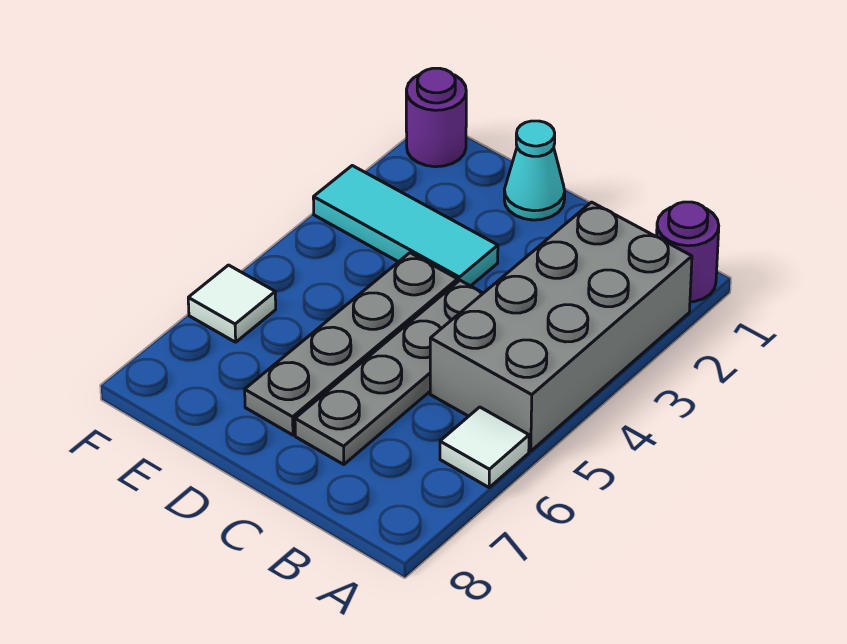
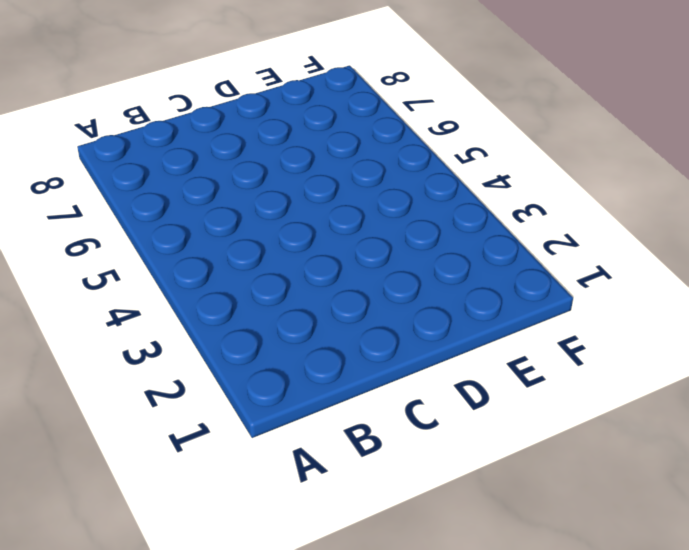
none -> purple 1x1 round brick [657,202,719,302]
none -> grey 2x4 brick [430,202,692,451]

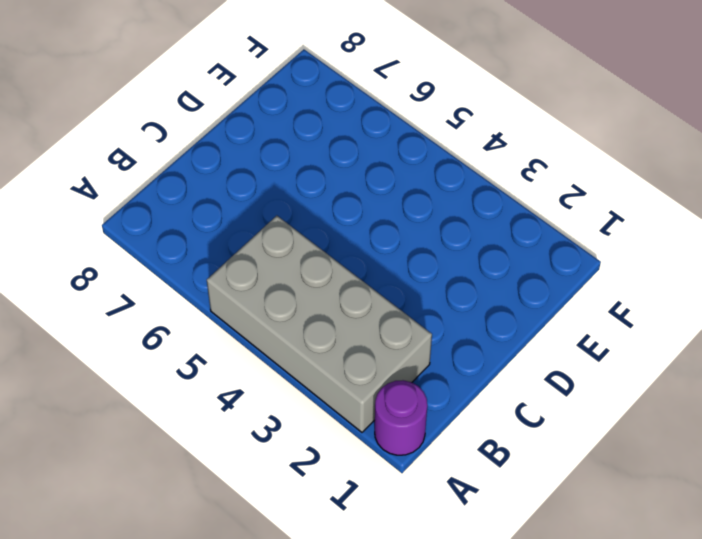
none -> white 1x1 tile [440,407,529,487]
none -> grey 1x4 plate [295,280,483,465]

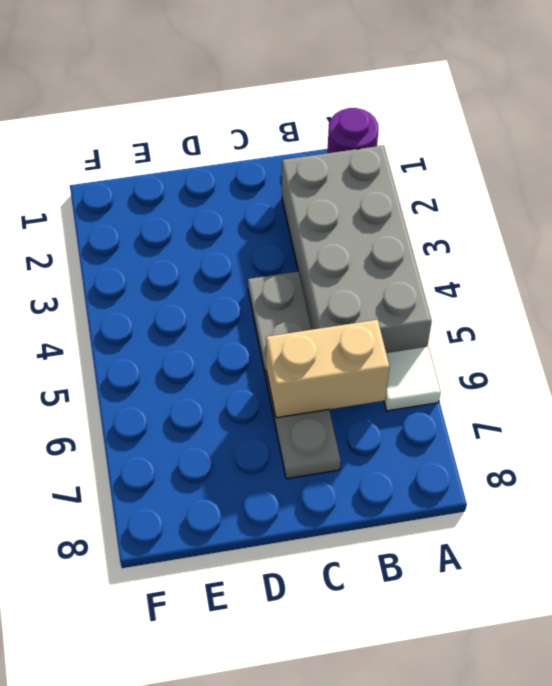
tan 1x2 brick [266,320,390,418] -> none
none -> cyan 1x1 cone [504,121,565,220]
none -> cyan 1x3 tile [313,166,498,286]

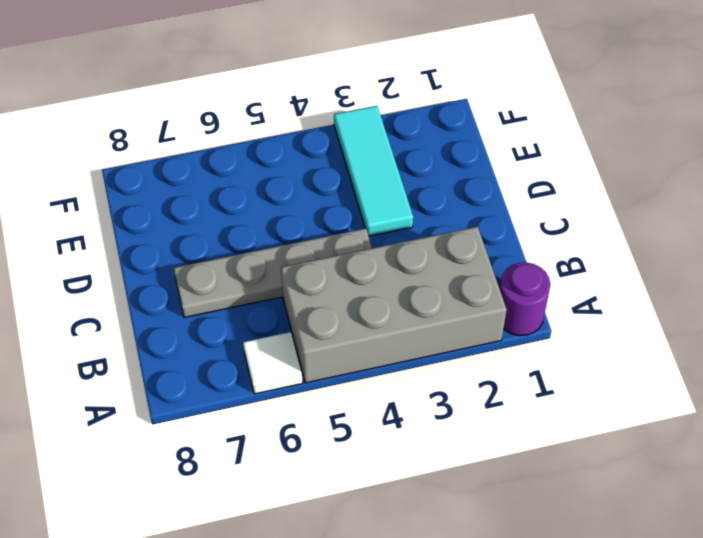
none -> cyan 1x1 cone [504,121,565,220]
none -> grey 1x4 plate [245,253,458,435]

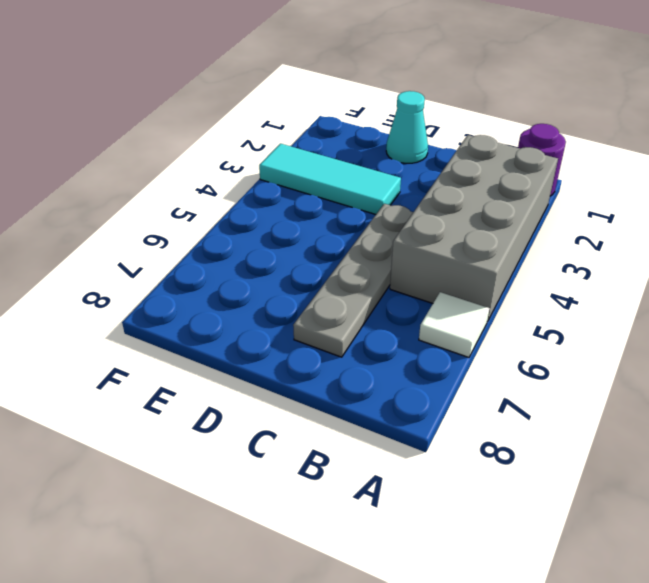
none -> grey 1x4 plate [245,253,458,435]
none -> purple 1x1 round brick [406,68,466,167]

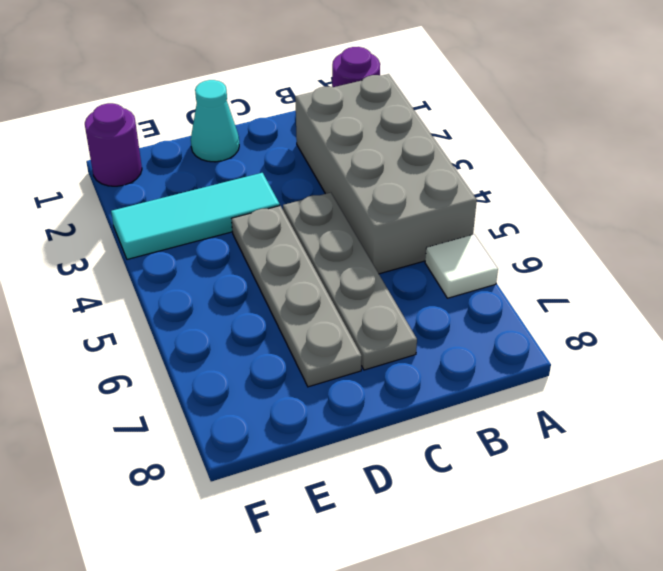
none -> white 1x1 tile [188,265,276,342]

